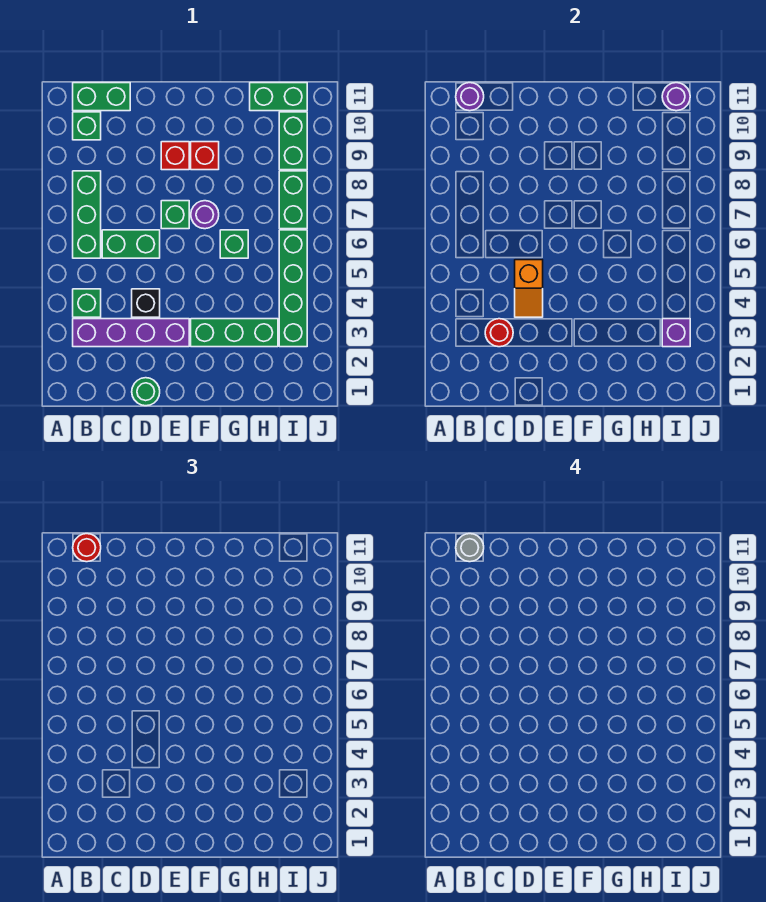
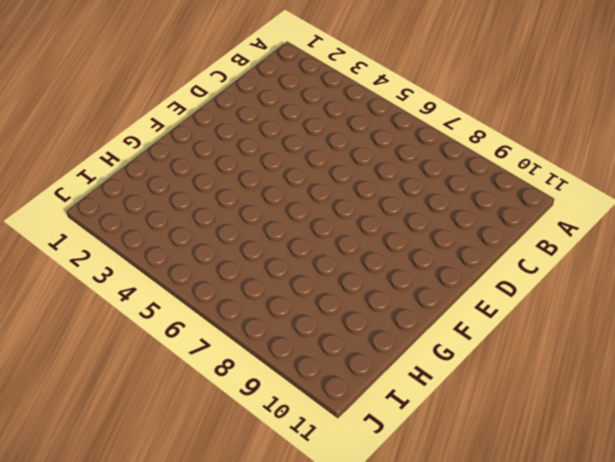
none -> purple 1x4 brick [73,319,189,347]
none -> green 1x1 brick [73,289,101,317]
none -> green 1x3 brick [73,171,101,258]

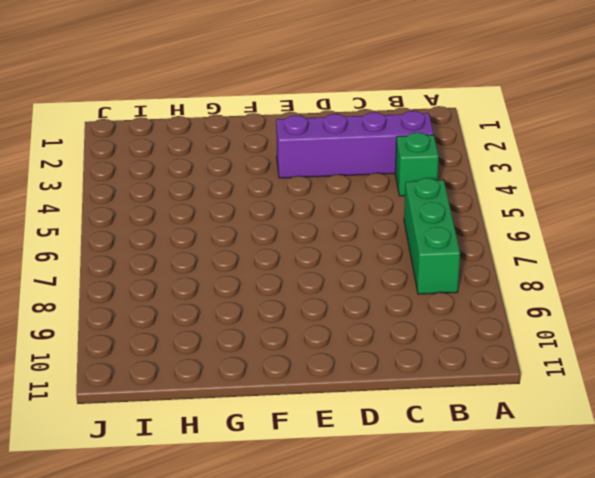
none -> green 1x1 brick [73,112,101,140]
none -> green 1x2 brick [73,83,130,111]
none -> green 1x2 brick [102,230,160,258]

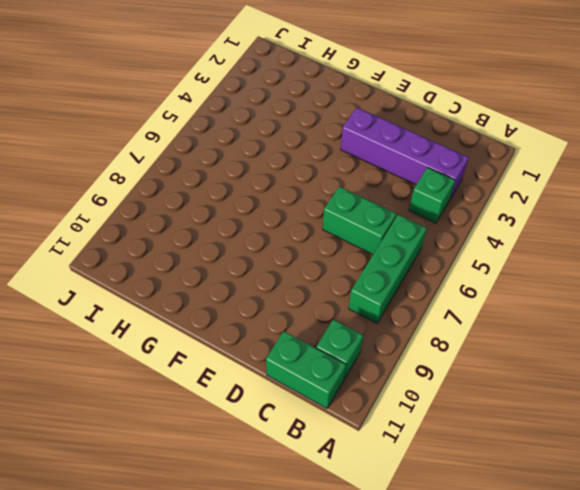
none -> green 1x1 round brick [132,378,160,406]
none -> black 1x1 brick [132,289,160,317]
none -> green 1x1 brick [161,201,189,229]

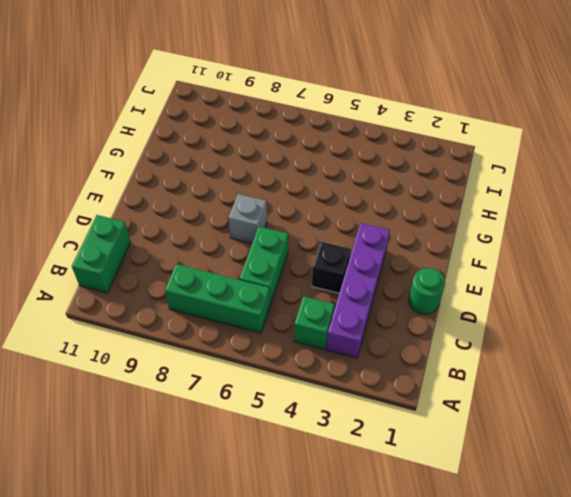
grey 1x1 brick [228,194,267,243] -> green 1x1 brick [161,201,189,229]
none -> green 1x1 brick [73,112,101,140]
none -> red 1x1 brick [161,142,189,170]
none -> green 1x3 brick [191,319,278,347]

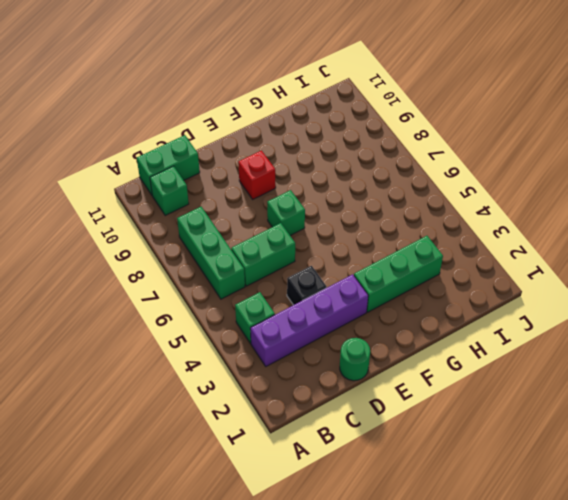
none -> purple 1x1 round brick [191,201,219,229]
none -> red 1x1 brick [191,142,219,170]
none -> green 1x1 brick [220,230,248,258]

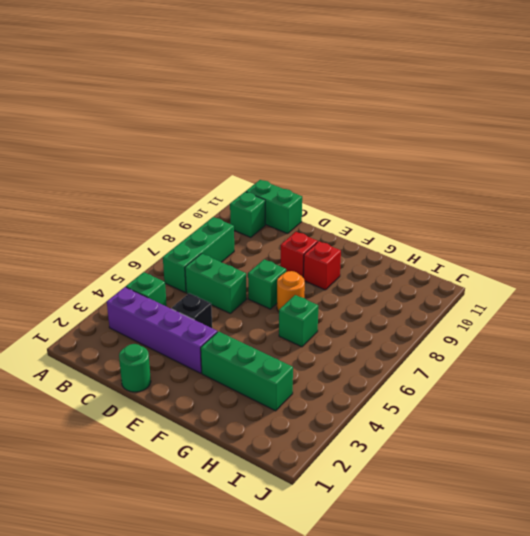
orange 1x1 round brick [277,271,305,312] -> purple 1x1 round brick [191,201,219,229]
none -> green 1x2 brick [250,83,307,111]
none -> green 1x4 brick [279,230,307,347]
none -> green 1x2 brick [279,171,307,229]

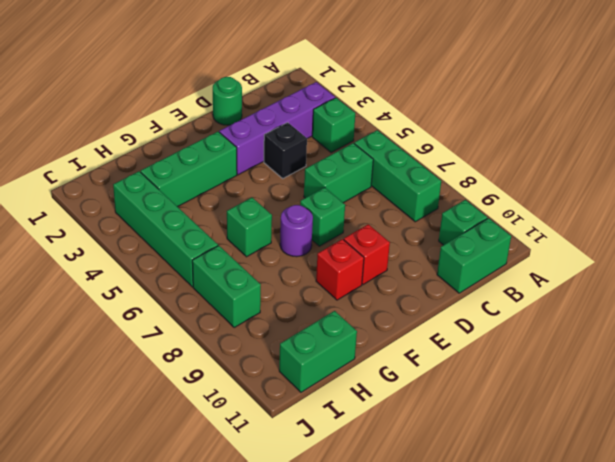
none -> green 1x2 brick [279,112,307,170]
none -> purple 1x1 round brick [456,83,484,111]
none -> red 1x1 round brick [485,319,513,347]

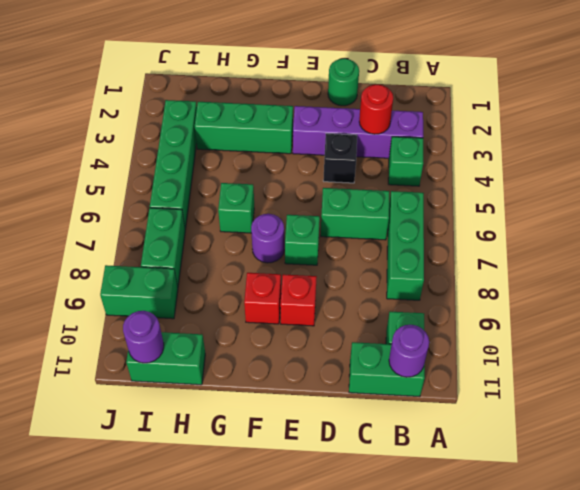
green 1x2 brick [100,265,178,319] -> green 1x2 brick turned to [279,112,307,170]
none -> orange 1x2 slope [515,260,543,317]
none -> purple 1x1 brick [662,319,690,347]
none -> red 1x1 round brick [73,534,101,562]

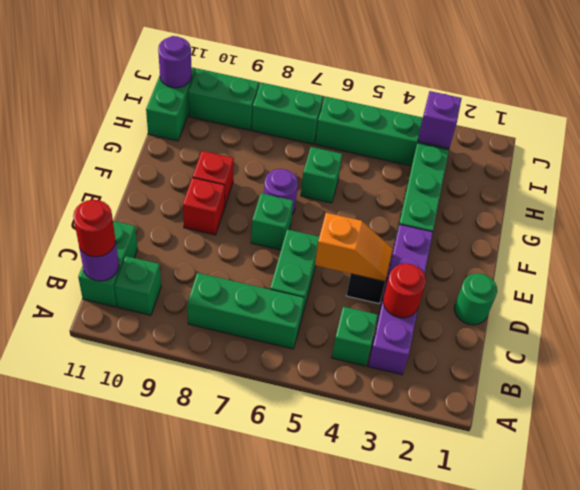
none -> grey 1x1 round brick [456,534,484,562]

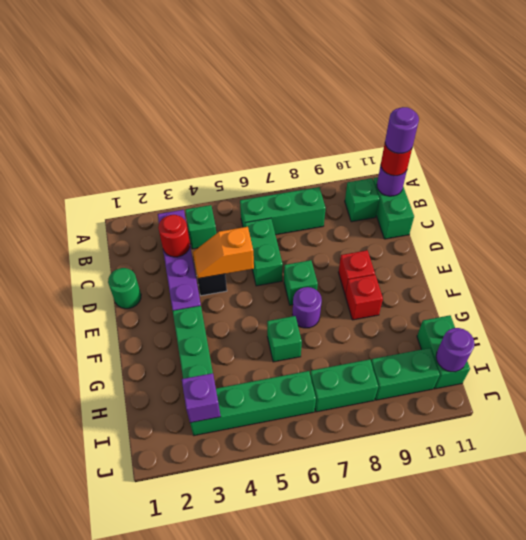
purple 1x1 round brick [385,107,419,153] -> grey 1x1 round brick [456,534,484,562]

